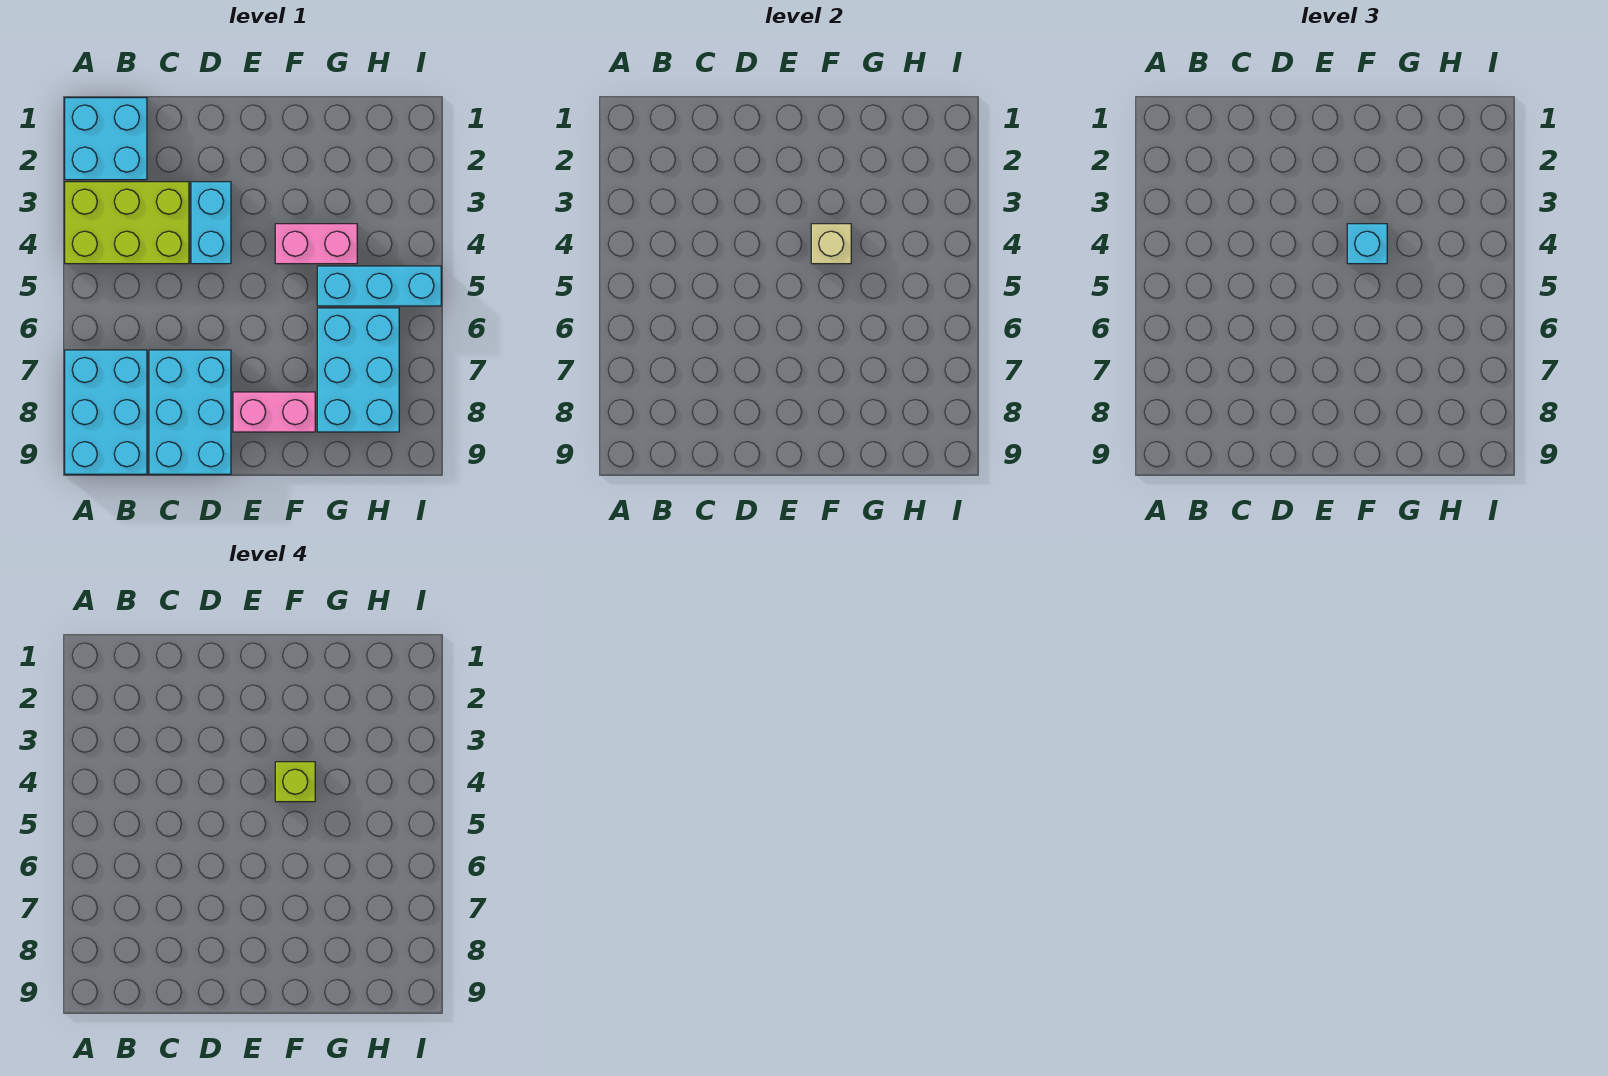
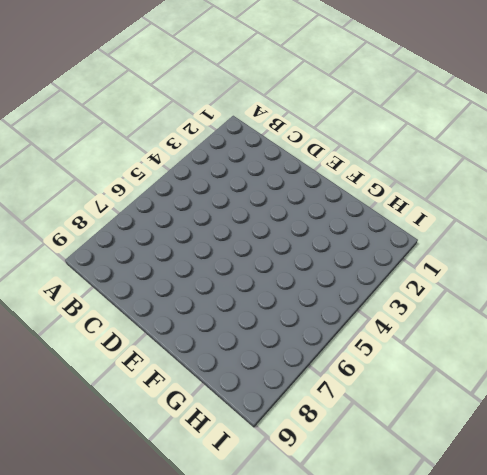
none -> cyan 2x2 brick [65,98,147,180]
none -> lime 2x3 brick [65,182,189,264]
none -> cyan 2x3 brick [65,350,147,474]

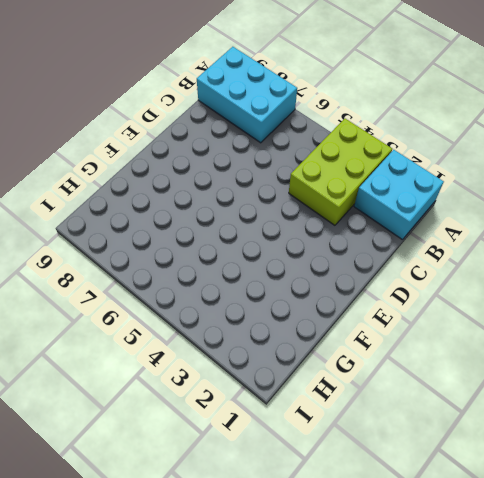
none -> cyan 2x3 brick [149,350,231,474]
none -> cyan 1x2 brick [191,182,231,264]
none -> pink 1x2 brick [233,392,315,432]

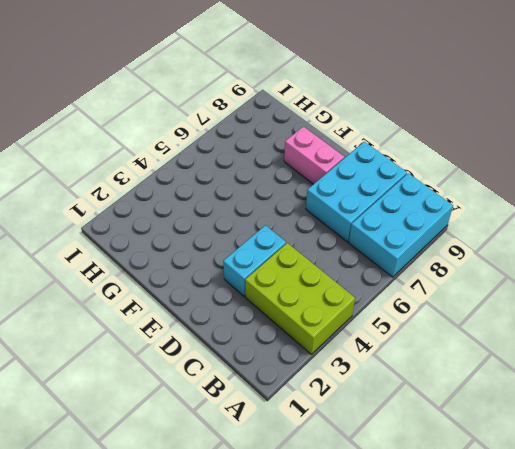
none -> cyan 2x2 brick [65,98,147,180]
none -> pink 1x2 brick [275,224,357,264]
none -> cyan 1x3 brick [317,266,441,306]

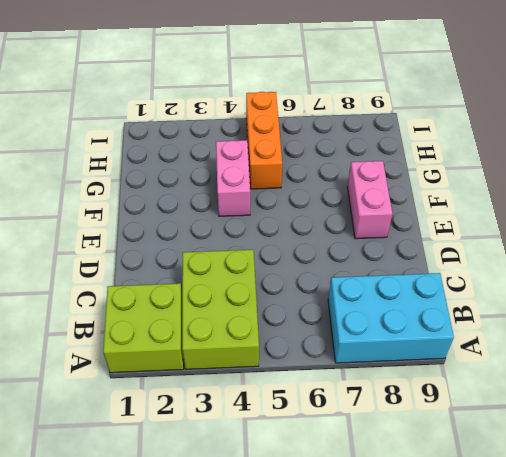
lime 2x2 brick [103,283,184,373] -> cyan 2x2 brick [65,98,147,180]
orange 1x3 brick [246,92,282,189] -> cyan 1x3 brick [317,266,441,306]
none -> cyan 2x3 brick [149,350,231,474]
none -> cyan 1x2 brick [191,182,231,264]
none -> cyan 2x3 brick [317,308,399,432]

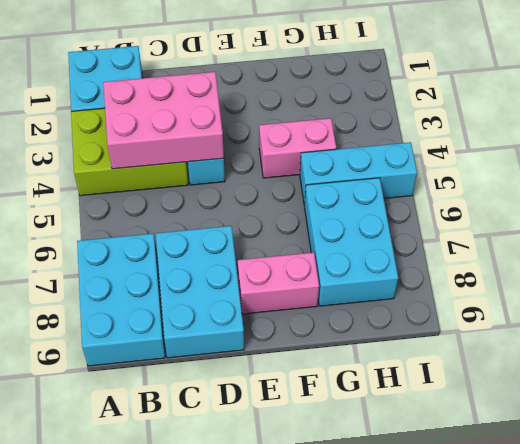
pink 2x3 brick [103,72,224,169] -> none
none -> tan 1x1 brick [811,224,851,264]
none -> cyan 1x1 brick [1347,224,1387,264]
none -> lime 1x1 brick [275,762,315,802]

